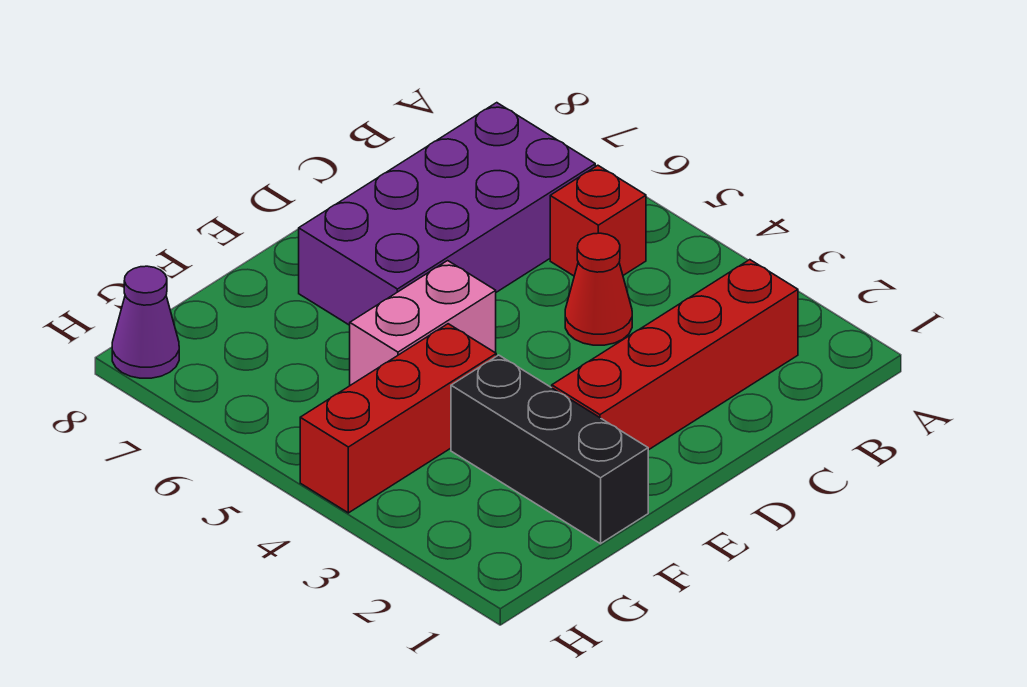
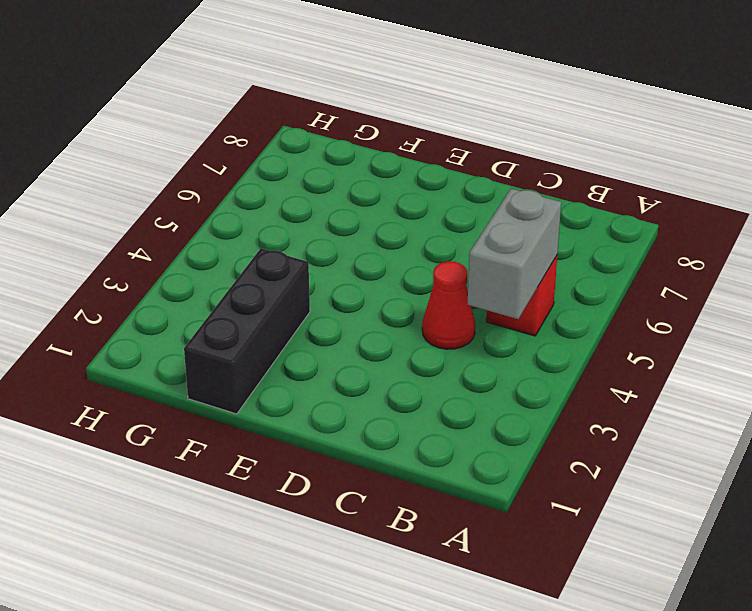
grey 1x2 brick [468,189,561,319] -> none
none -> red 1x4 brick [552,260,798,450]
none -> purple 2x4 brick [299,103,595,325]

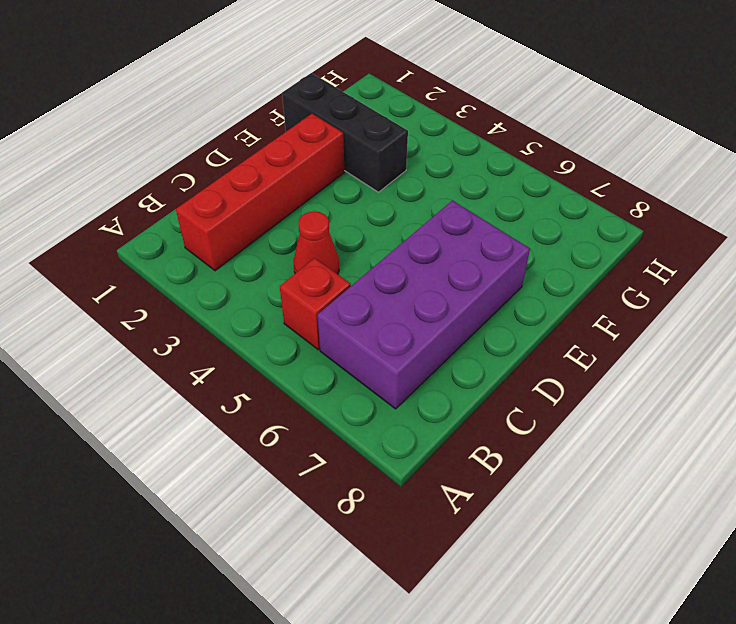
none -> pink 1x2 brick [350,261,496,385]
none -> red 1x3 brick [300,324,496,513]

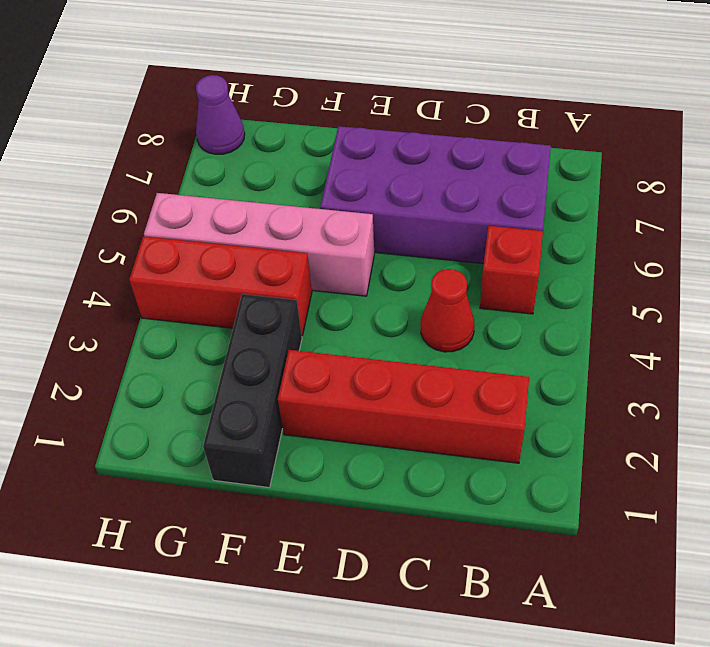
pink 1x4 brick [144,193,374,296] -> pink 1x2 brick [350,261,496,385]

